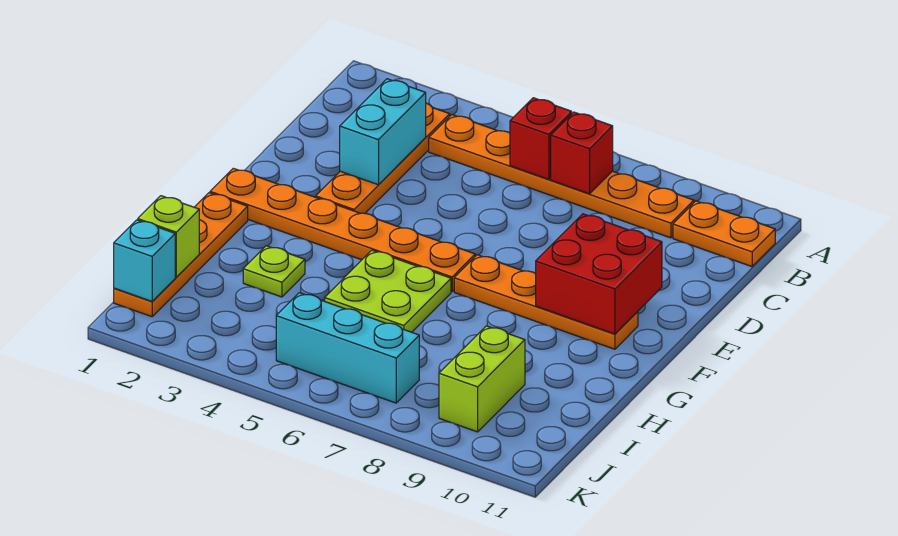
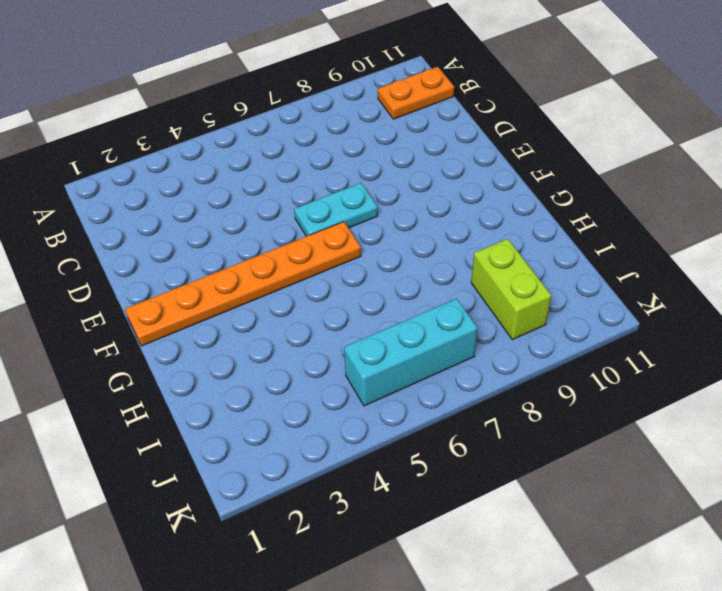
cyan 1x2 plate [294,183,378,236] -> none
none -> orange 1x4 plate [316,103,450,213]
none -> orange 1x6 plate [429,115,694,238]
none -> orange 1x4 plate [454,255,638,349]

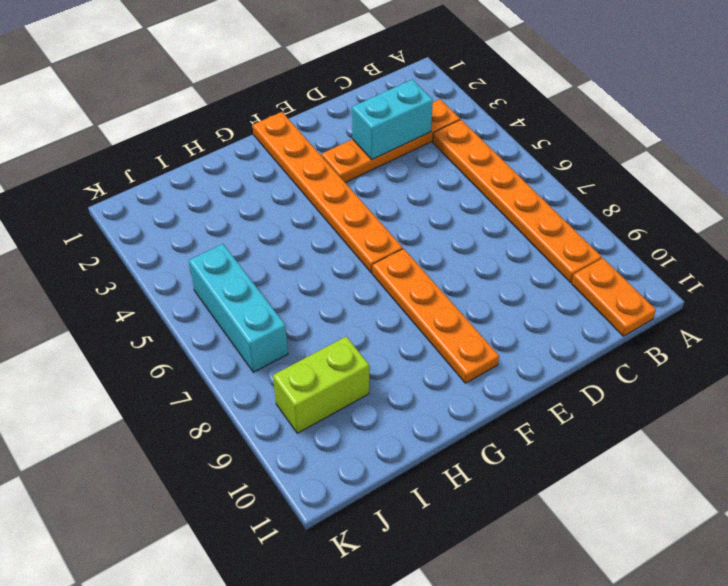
none -> orange 1x4 plate [114,193,248,317]
none -> lime 2x2 plate [325,250,451,332]
none -> lime 1x1 plate [243,246,305,297]

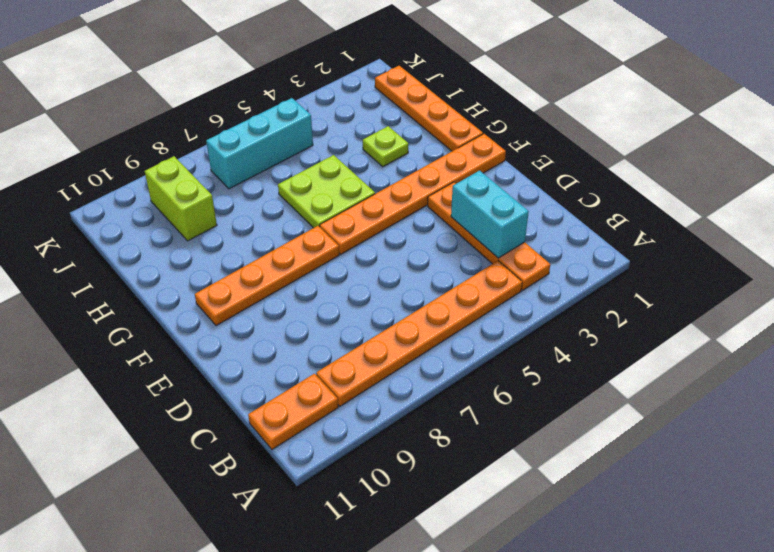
none -> red 1x1 brick [510,98,572,179]
none -> red 1x1 brick [551,112,613,194]
none -> red 2x2 brick [536,214,662,334]

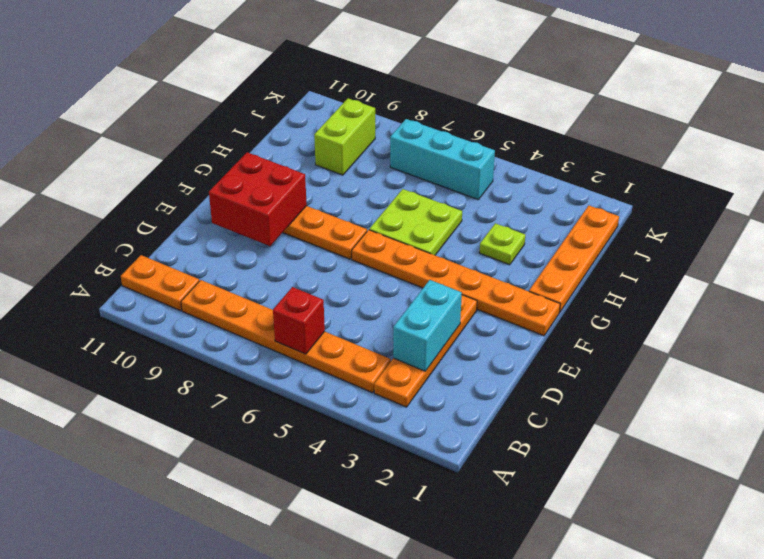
none -> red 1x1 brick [551,112,613,194]
none -> lime 1x1 brick [138,196,199,277]
none -> cyan 1x1 brick [114,220,175,301]

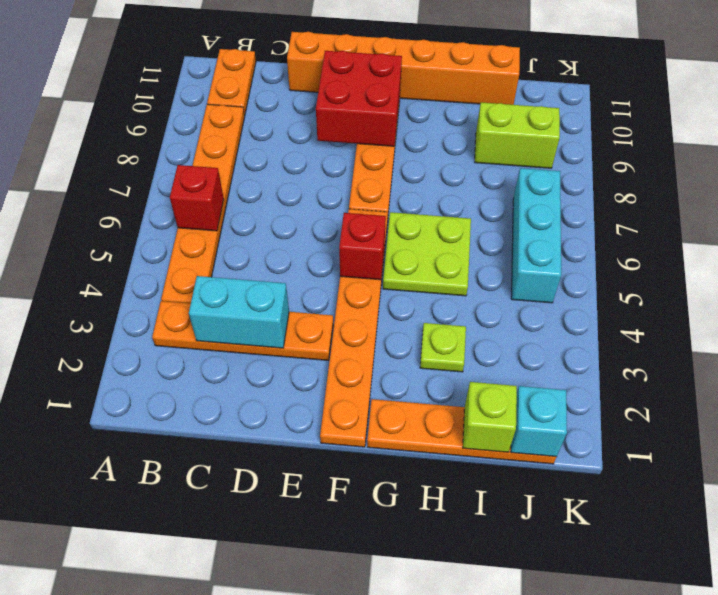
orange 1x6 brick [287,32,520,105] -> none
red 1x1 brick [339,213,386,280] -> red 1x1 brick moved to [551,112,613,194]

